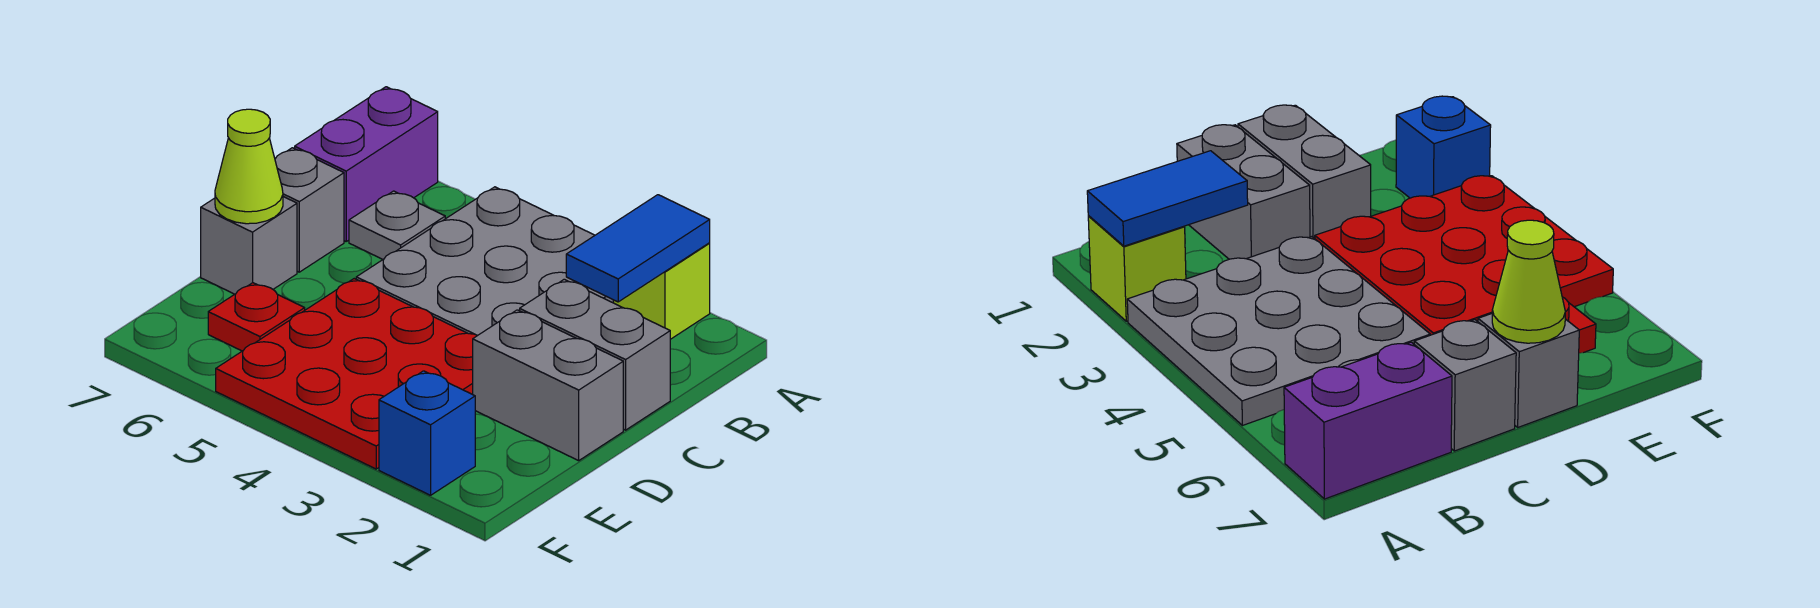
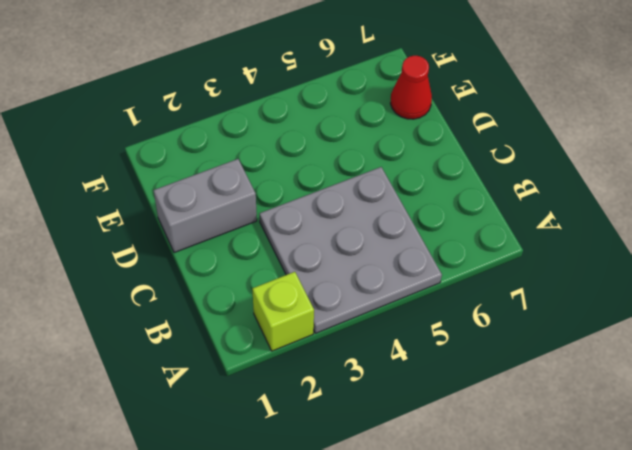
red 1x1 cone [390,56,432,119] -> none
none -> purple 1x2 brick [295,87,438,241]
none -> grey 1x1 plate [349,191,445,259]
none -> grey 1x2 brick [520,279,670,430]

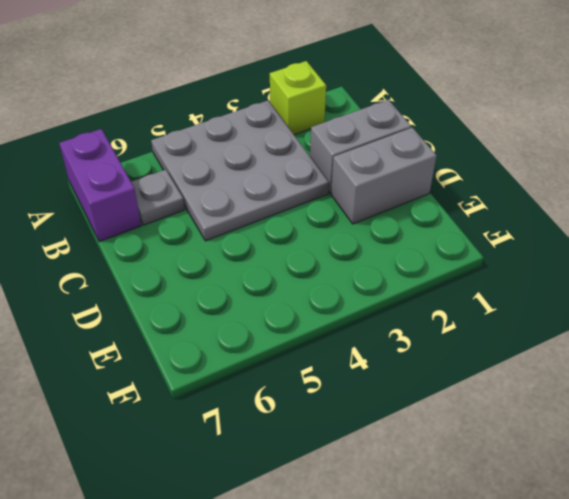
none -> grey 1x1 brick [275,148,344,272]
none -> red 3x3 plate [216,279,478,469]
none -> grey 1x1 brick [201,197,297,294]

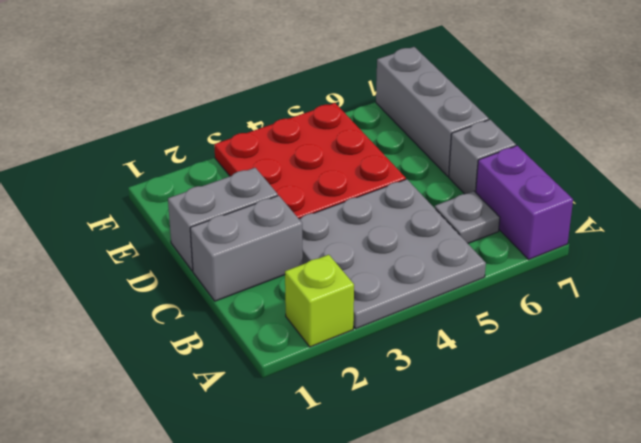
grey 1x3 brick [376,47,489,176] -> grey 1x1 brick [201,197,297,294]
none -> red 1x1 plate [208,283,305,351]
none -> blue 1x1 brick [379,371,475,495]
none -> blue 1x2 tile [566,195,710,302]

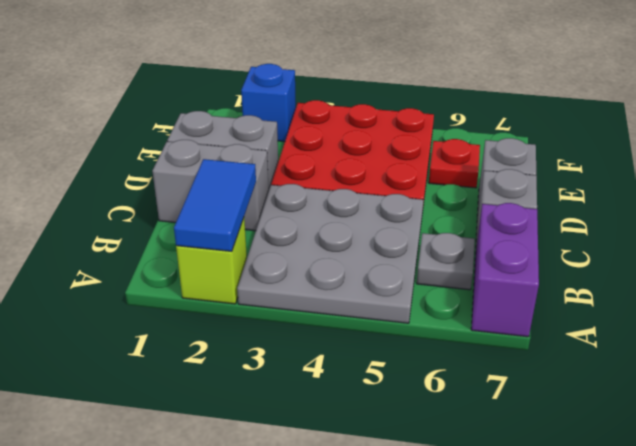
none -> lime 1x1 cone [215,109,283,224]

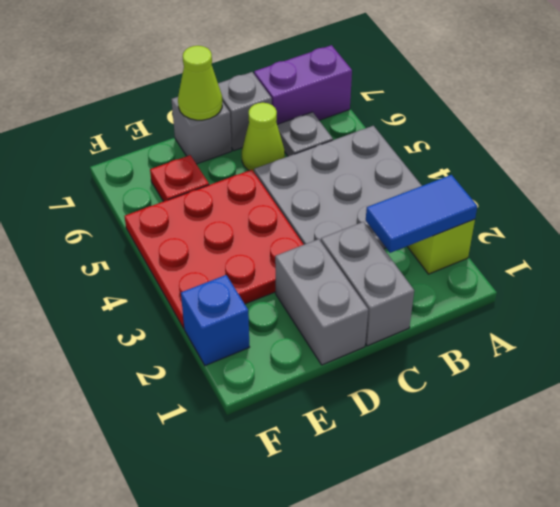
lime 1x1 cone [242,103,285,172] -> none

